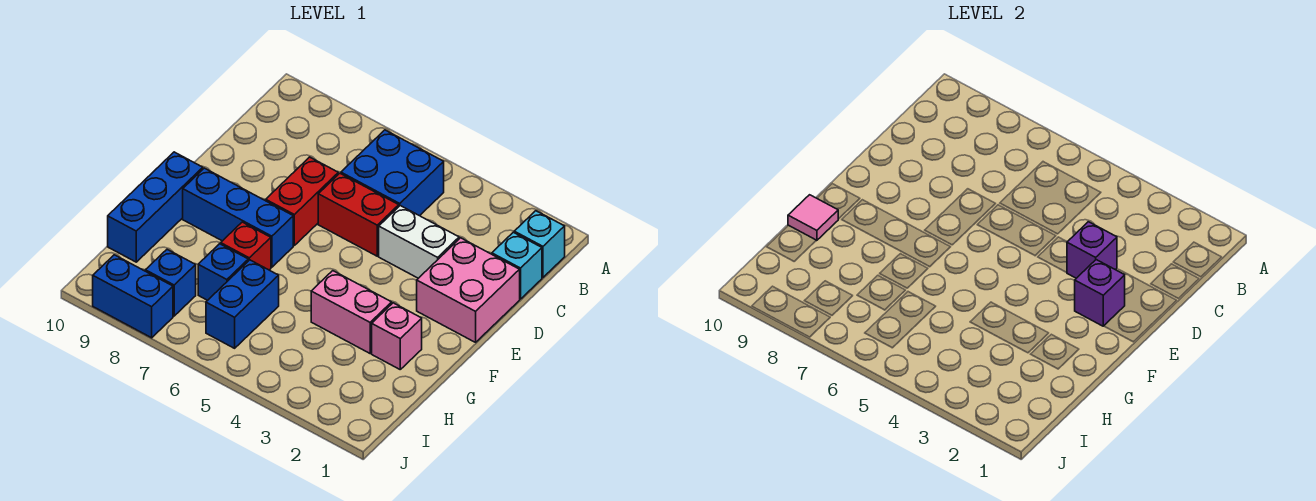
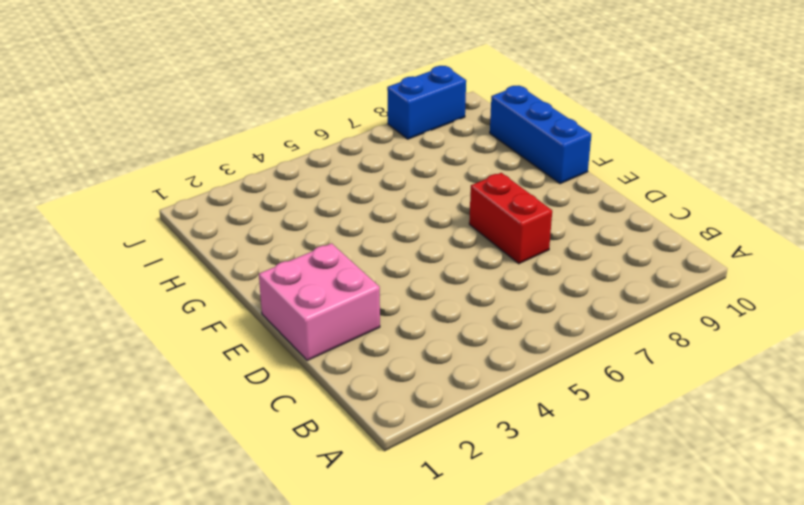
none -> cyan 1x1 brick [514,211,565,277]
none -> blue 2x2 brick [341,130,444,216]
none -> cyan 1x1 brick [492,232,542,299]

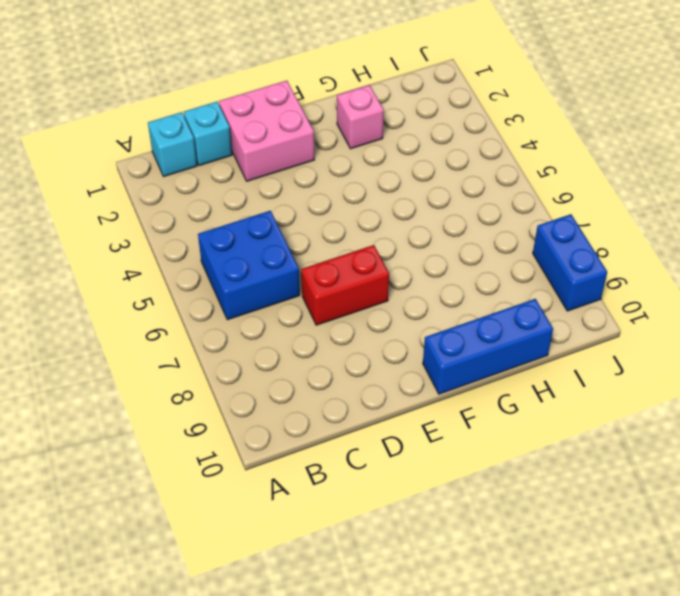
none -> white 1x2 brick [379,206,459,278]
none -> red 1x2 brick [318,173,399,256]
none -> blue 1x3 brick [183,168,293,267]

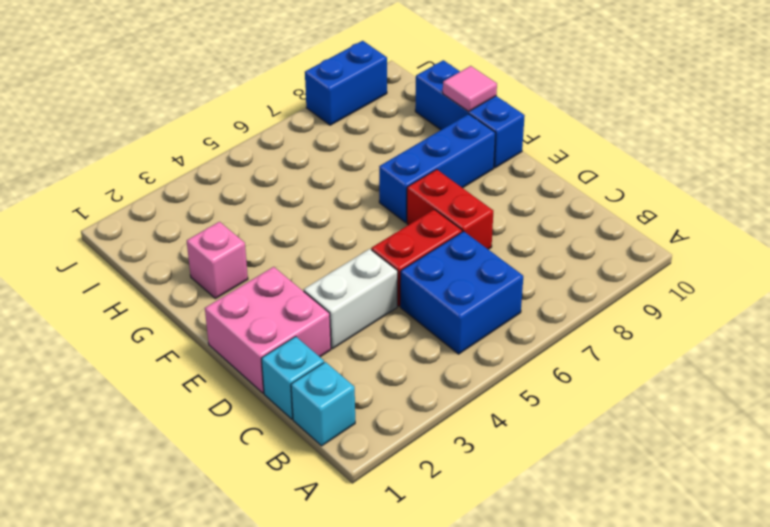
none -> pink 1x2 brick [311,271,392,353]
none -> red 1x1 brick [221,222,271,270]
none -> blue 1x2 brick [206,260,279,348]

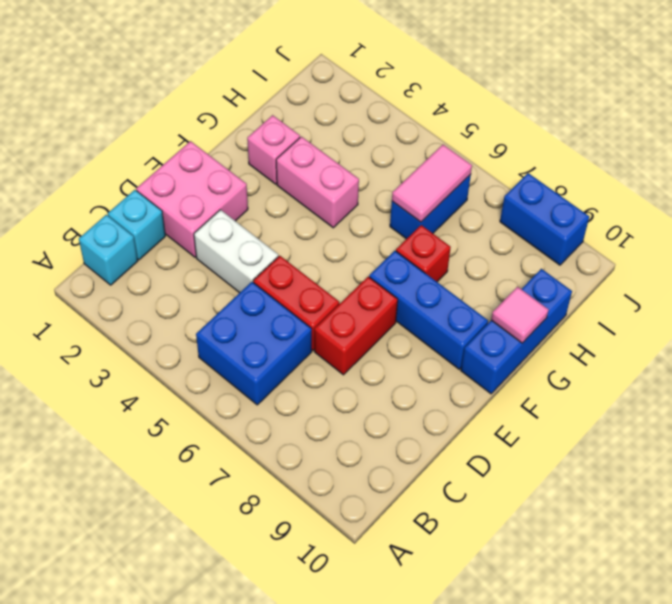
pink 1x2 tile [392,145,472,222] -> none
none -> blue 1x1 brick [198,244,248,300]
none -> blue 1x1 brick [145,249,196,316]
none -> purple 1x1 brick [1067,222,1117,278]

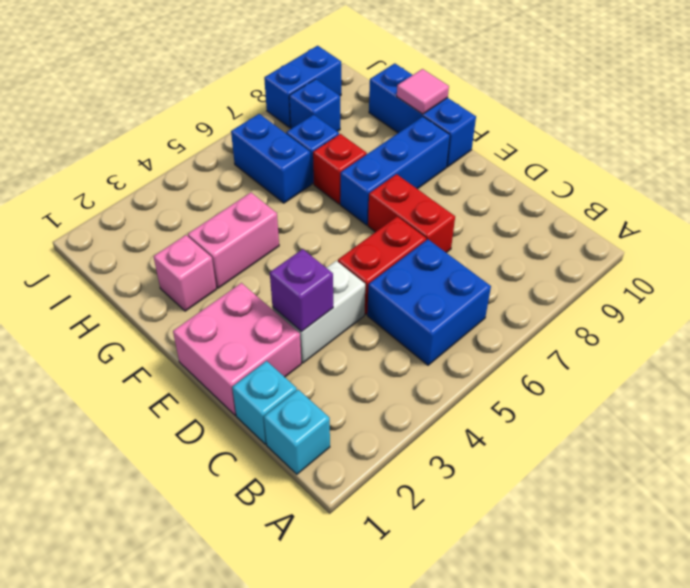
none -> purple 1x1 brick [1075,260,1125,326]

